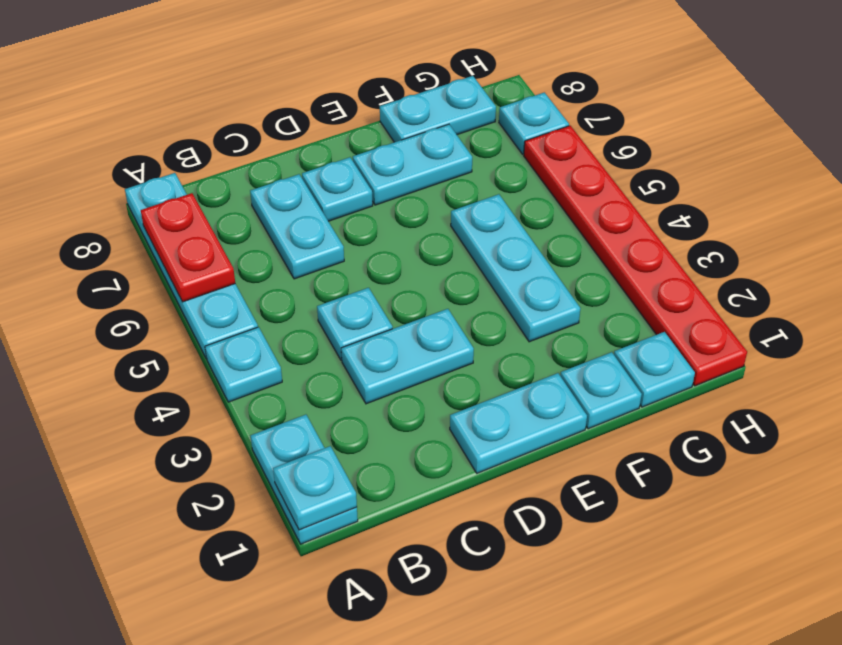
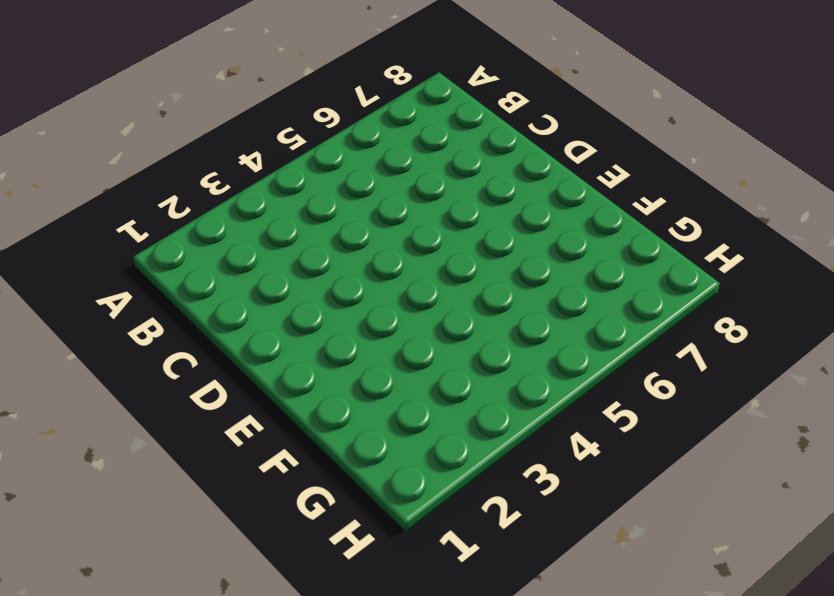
none -> cyan 1x2 plate [251,415,358,544]
none -> cyan 1x1 plate [205,327,282,402]
none -> cyan 1x4 plate [125,173,258,359]

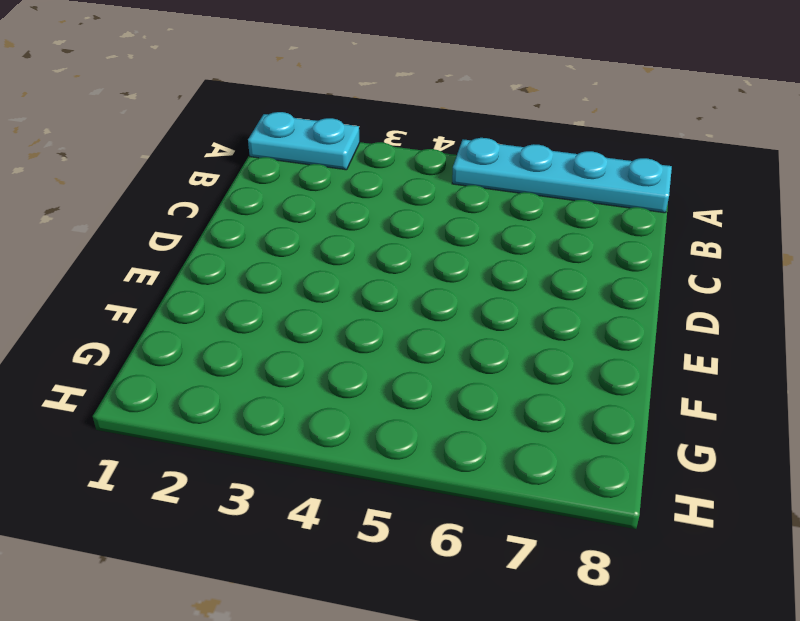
none -> cyan 1x1 plate [205,327,282,402]
none -> cyan 1x2 plate [341,309,474,404]
none -> cyan 1x1 plate [317,288,393,360]

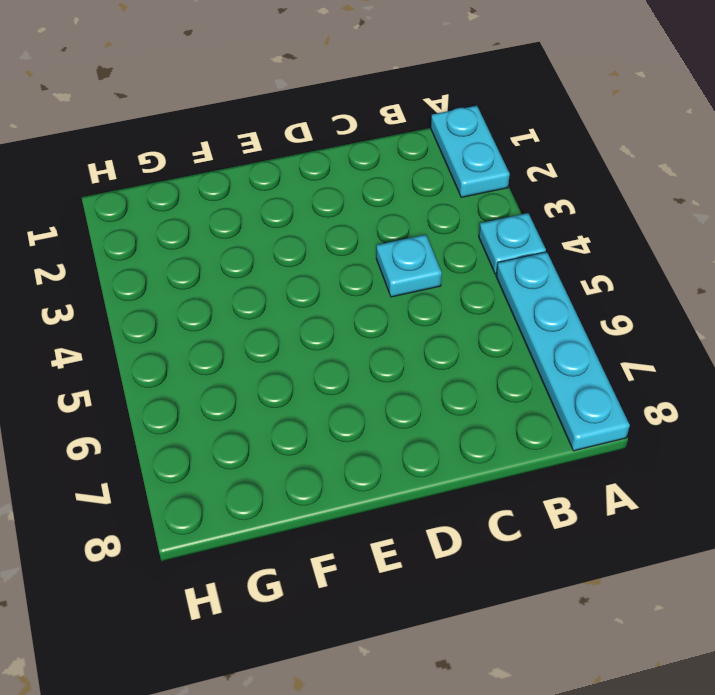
none -> cyan 1x2 plate [341,309,474,404]
none -> cyan 1x2 plate [250,174,344,279]
none -> cyan 1x2 plate [450,373,587,473]

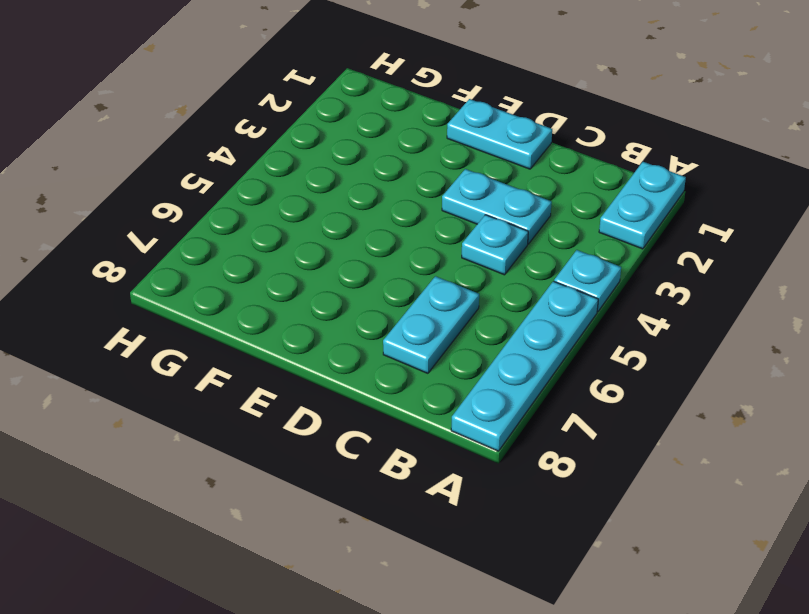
none -> cyan 1x1 plate [302,157,373,221]
none -> cyan 1x2 plate [353,124,472,205]
none -> cyan 1x1 plate [560,352,642,429]

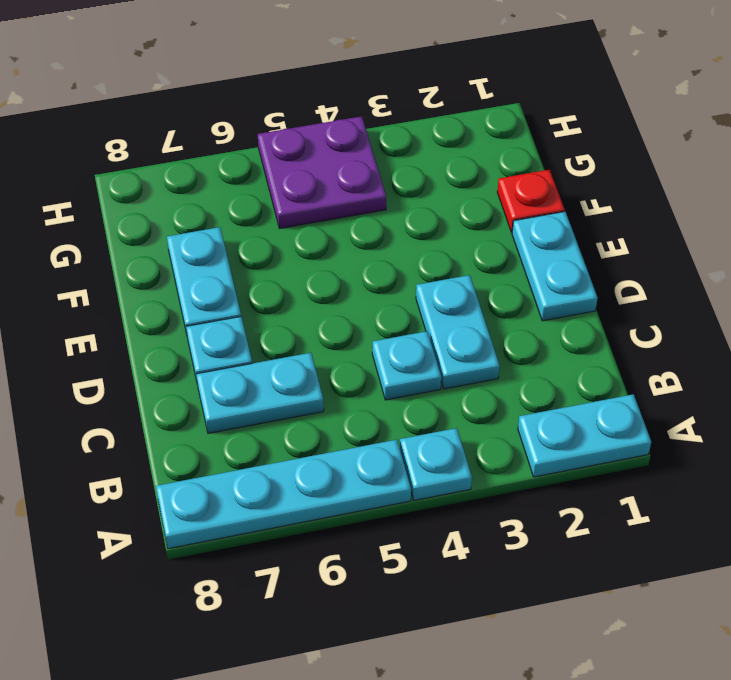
red 1x1 plate [497,170,565,232] -> cyan 1x1 plate [560,352,642,429]
purple 2x2 plate [258,116,386,229] -> red 1x6 plate [524,126,747,386]
none -> cyan 1x3 plate [451,194,581,342]
none -> cyan 1x2 plate [380,76,496,142]
none -> cyan 1x1 plate [614,332,695,407]

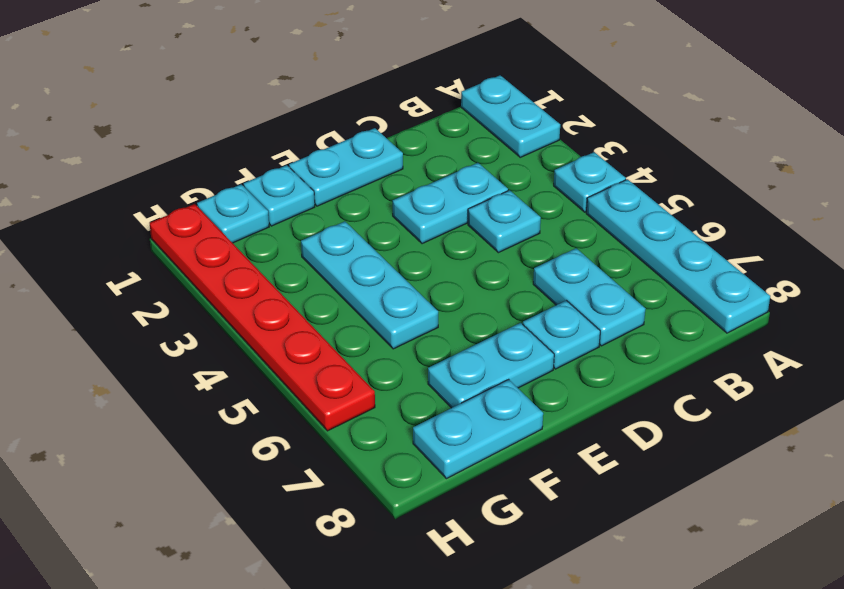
none -> cyan 1x1 plate [499,92,569,154]
none -> cyan 1x1 plate [273,446,357,530]
none -> red 1x2 plate [141,193,235,302]

